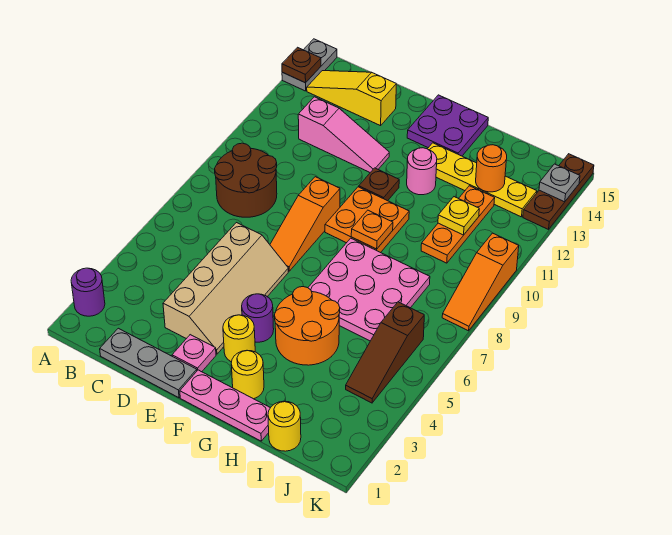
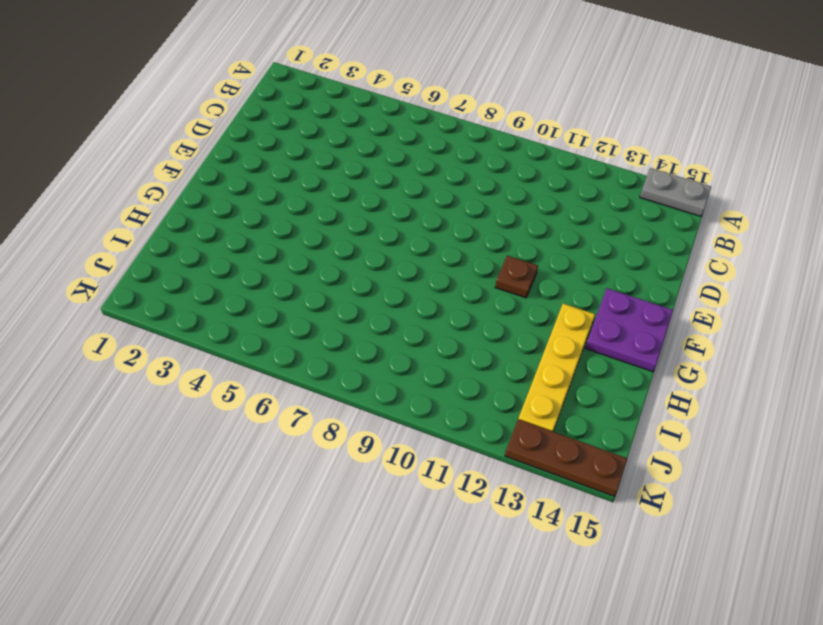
none -> purple 1x1 round brick [71,268,105,316]
none -> brown 2x2 round brick [215,143,277,217]
none -> yellow 1x3 slope [307,71,396,126]
none -> grey 1x3 plate [100,328,197,398]

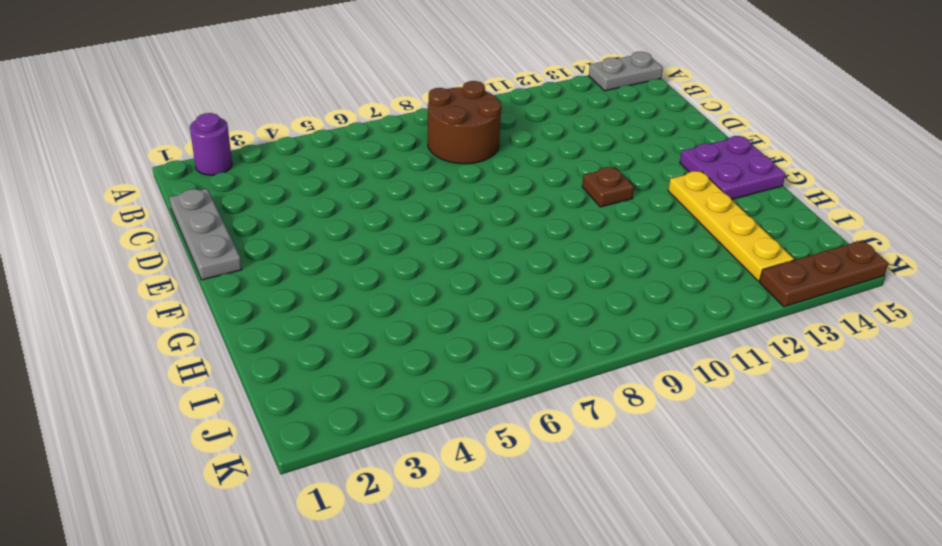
none -> yellow 1x3 slope [307,71,396,126]
none -> pink 1x3 slope [298,97,389,172]
none -> tan 2x4 slope [163,223,288,354]
none -> pink 1x1 plate [172,335,216,372]

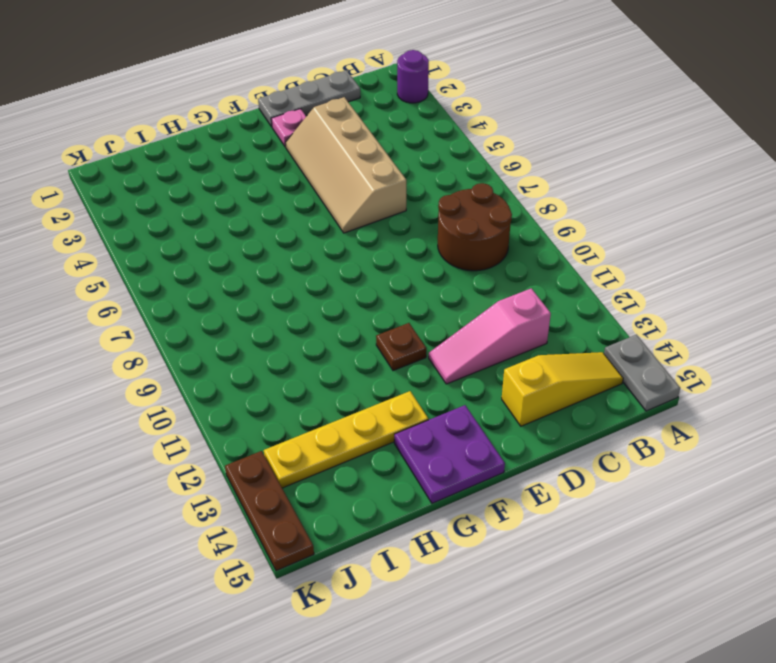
none -> orange 1x3 slope [270,177,340,271]
none -> pink 1x3 plate [180,370,270,441]
none -> yellow 1x1 round brick [223,315,255,362]
none -> purple 1x1 round brick [242,294,274,342]

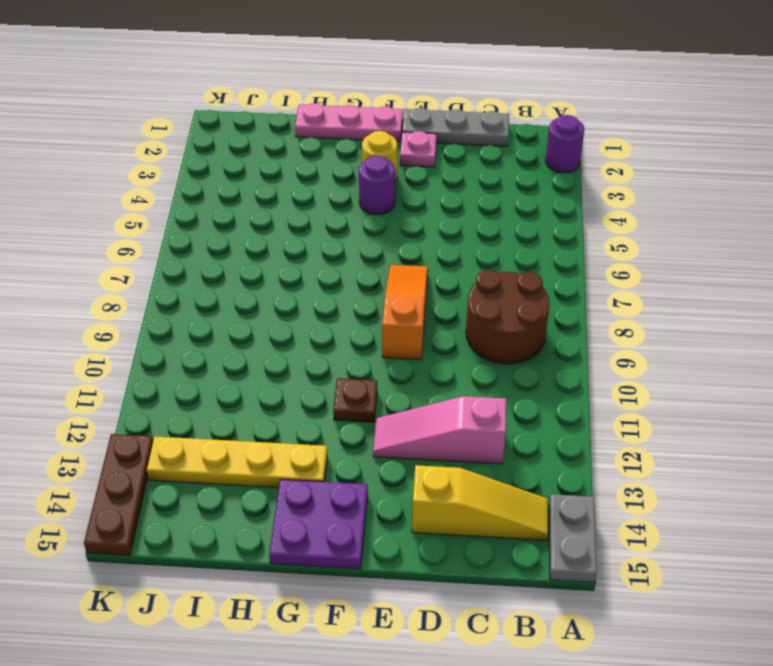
none -> tan 2x4 slope [163,223,288,354]
none -> orange 2x2 plate [325,187,409,253]
none -> yellow 1x1 round brick [231,351,264,399]
none -> orange 2x2 round brick [274,287,340,365]

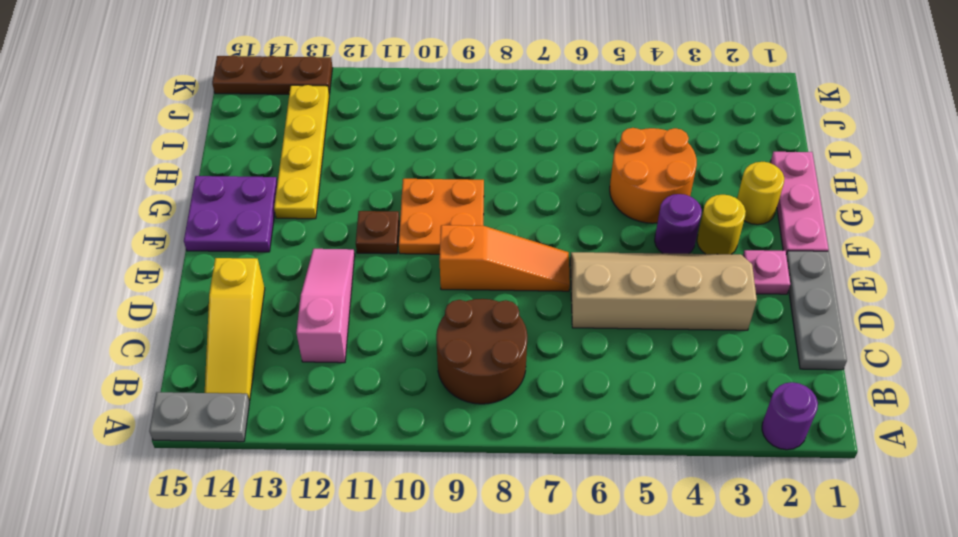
none -> pink 3x3 plate [308,238,430,341]
none -> pink 1x1 round brick [407,148,437,195]
none -> yellow 1x1 round brick [268,401,301,451]
none -> orange 1x3 plate [421,186,495,263]

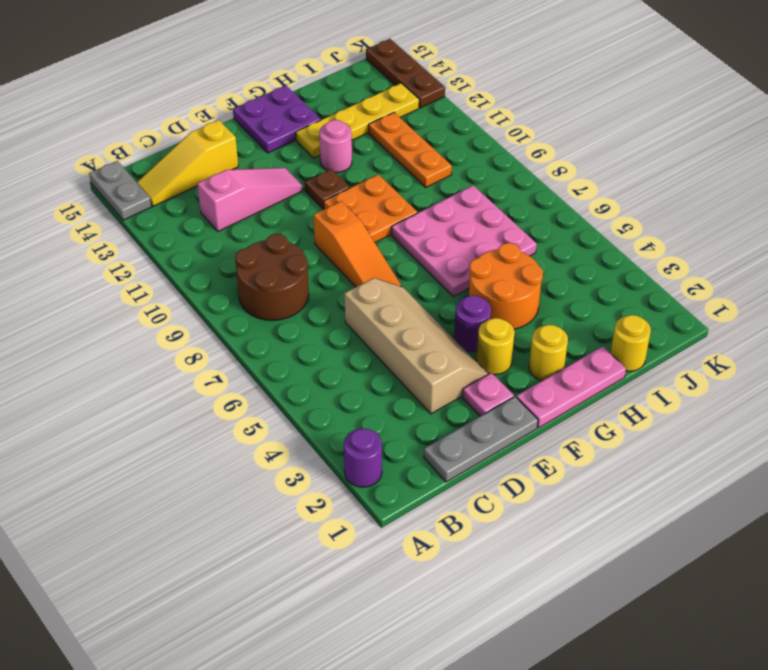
none -> brown 1x3 slope [346,302,424,403]
none -> orange 1x3 slope [442,233,519,331]
none -> brown 1x1 plate [282,47,321,83]
none -> orange 1x1 plate [351,210,393,249]

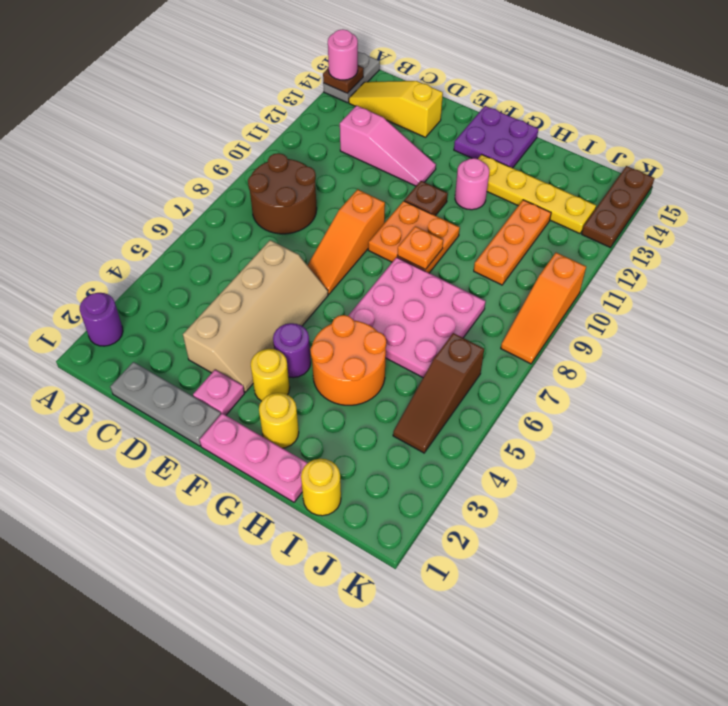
pink 1x1 round brick [328,29,358,80] -> none
none -> yellow 1x1 plate [438,197,479,235]
none -> orange 1x1 round brick [476,145,507,192]
none -> grey 1x1 plate [539,164,580,202]

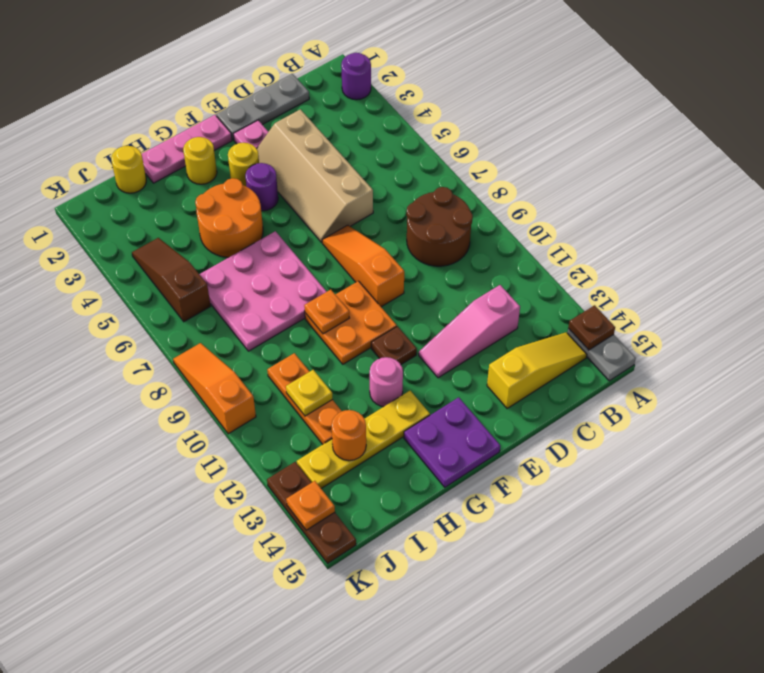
orange 1x1 plate [286,481,335,530] -> grey 1x1 plate [539,164,580,202]

